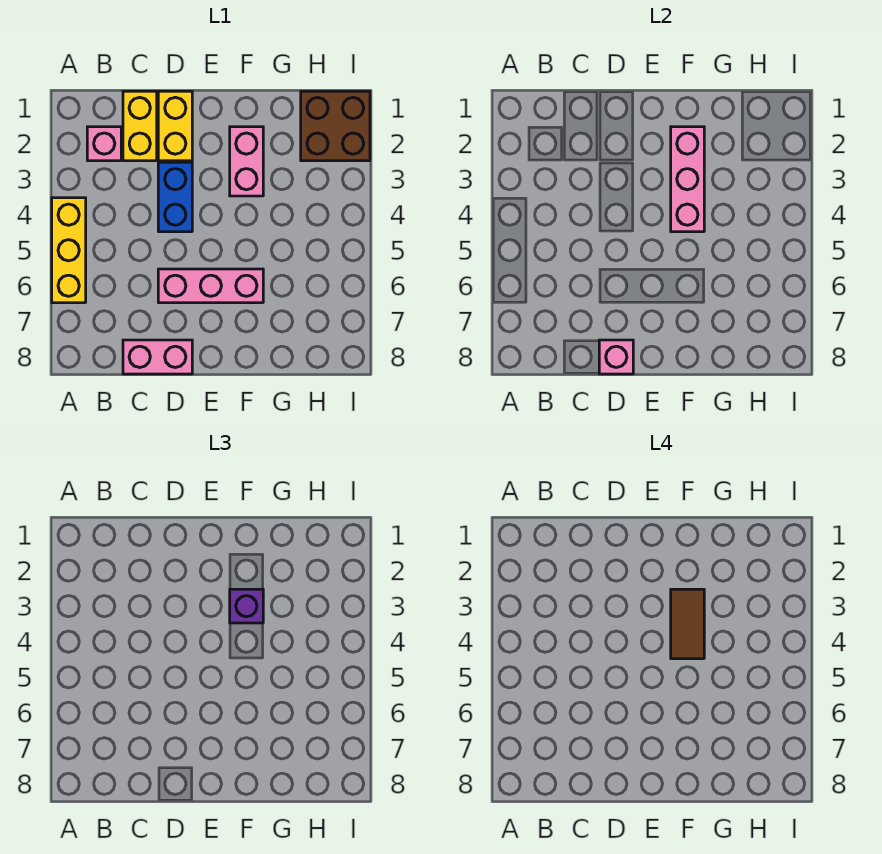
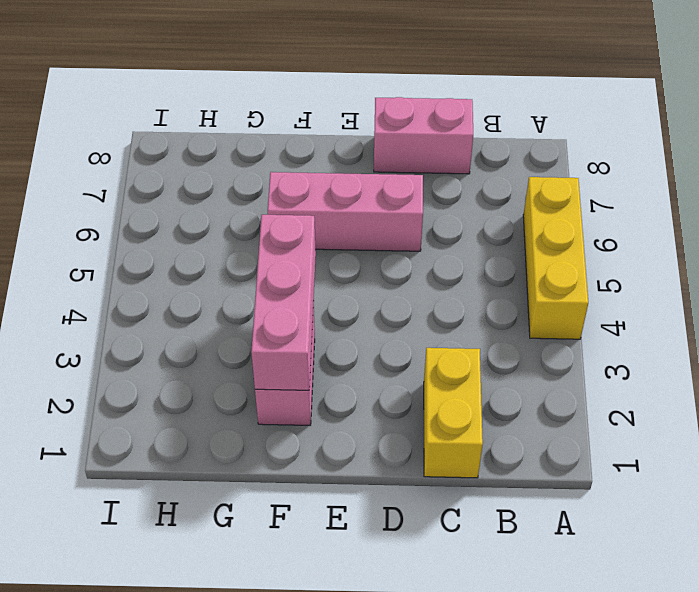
none -> pink 1x1 brick [87,127,121,161]
none -> yellow 1x2 brick [158,91,192,161]
none -> blue 1x2 brick [158,162,192,232]

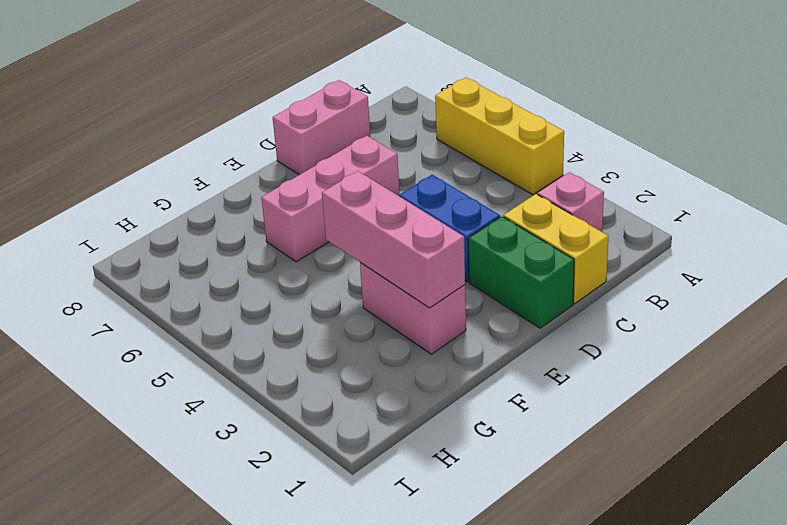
green 1x2 brick [468,216,574,328] -> yellow 1x2 brick [158,91,192,161]
none -> brown 2x2 brick [301,91,370,161]
none -> pink 1x1 brick [599,340,633,374]
none -> purple 1x1 brick [230,589,263,623]

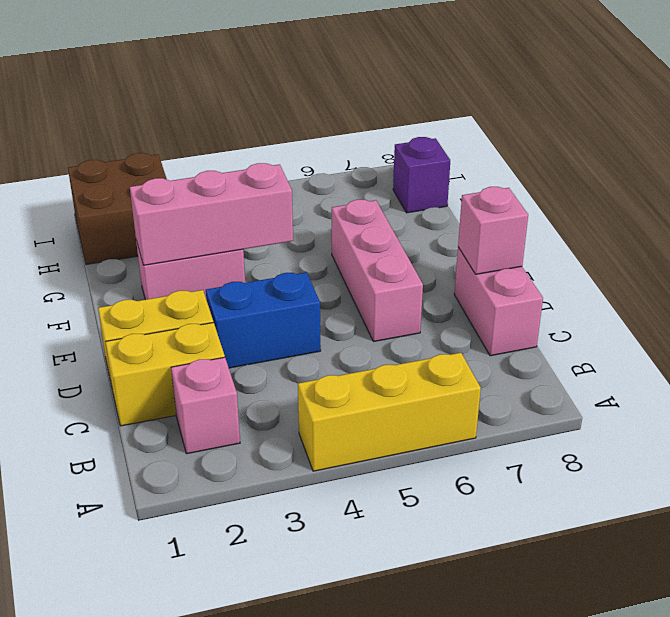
purple 1x1 brick [393,137,450,213] -> purple 1x1 brick moved to [230,589,263,623]
none -> brown 1x2 tile [671,589,704,659]

